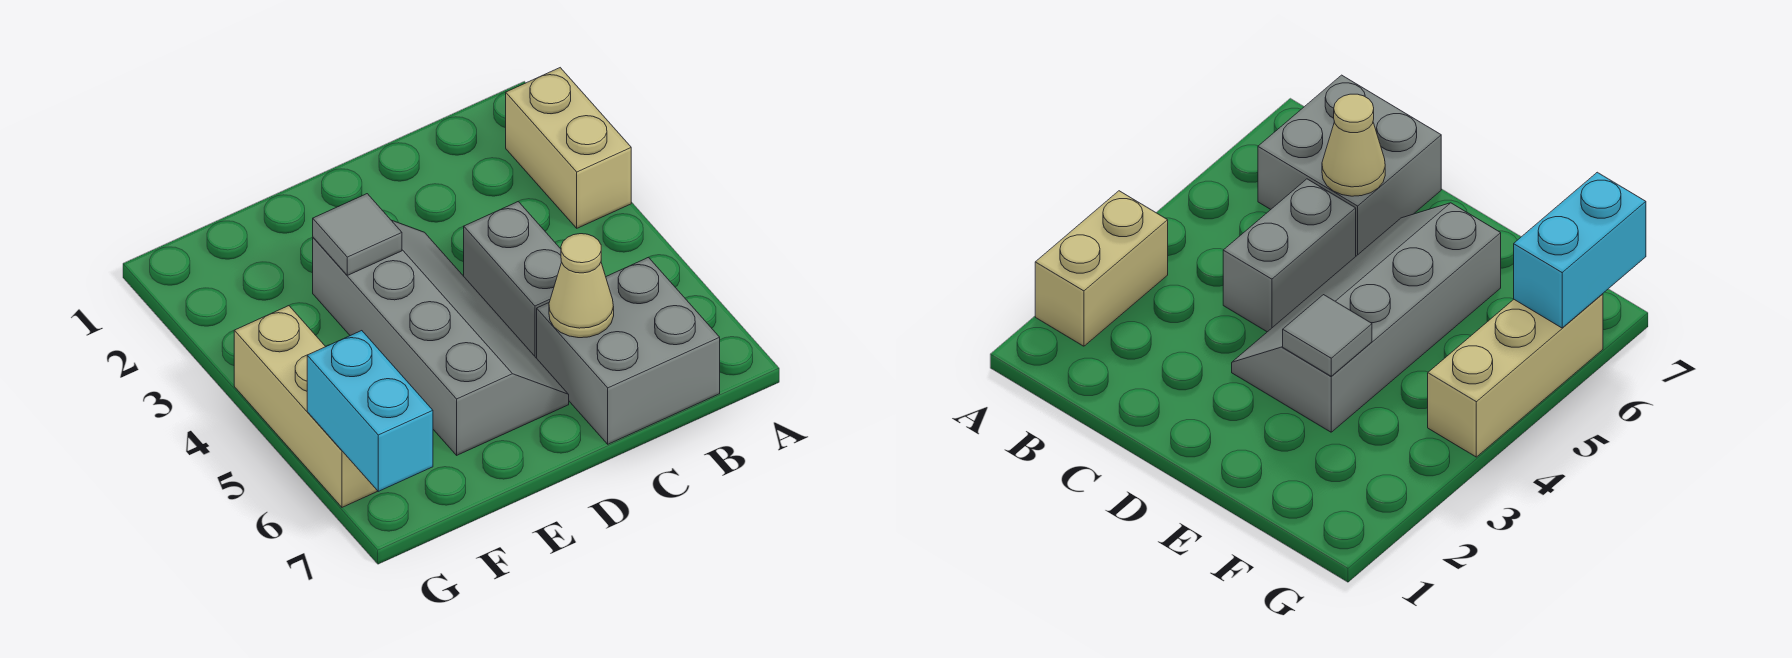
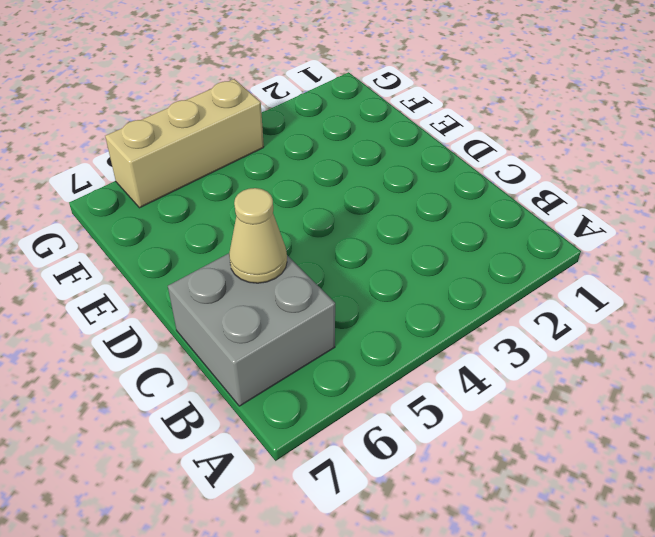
none -> tan 1x2 brick [506,68,631,228]
none -> grey 1x2 brick [464,202,562,358]

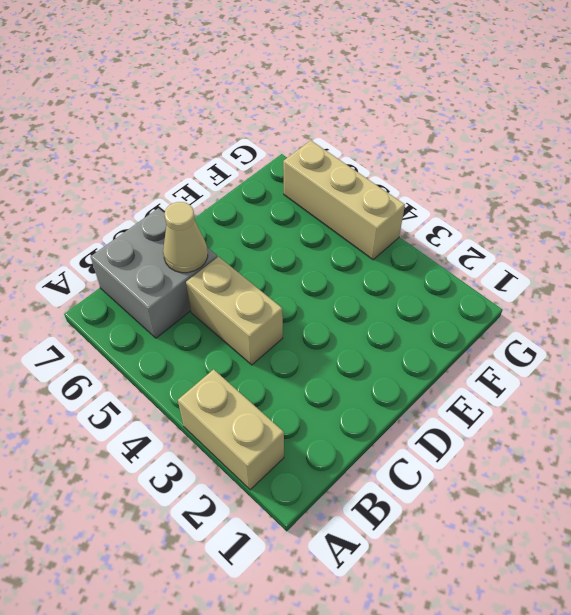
tan 1x2 brick [186,257,283,365] -> grey 1x2 brick [464,202,562,358]
none -> grey 2x4 slope [313,220,569,455]
none -> grey 1x1 tile [313,194,402,275]

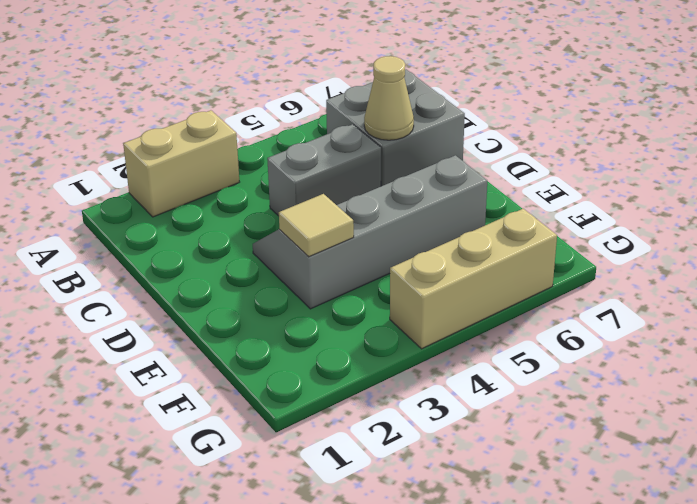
tan 1x1 tile [279,194,354,257] -> grey 1x1 tile [313,194,402,275]
none -> cyan 1x2 brick [307,331,433,491]

